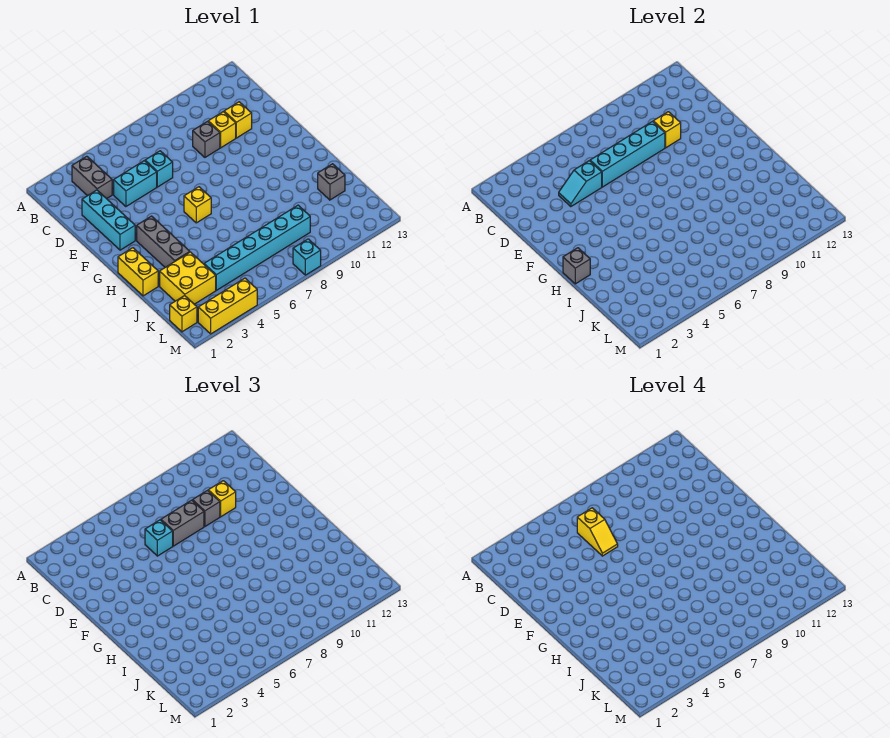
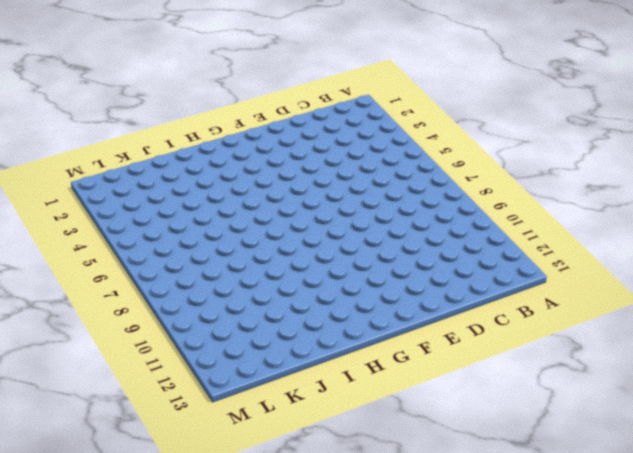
none -> grey 1x2 brick [72,156,112,199]
none -> cyan 1x3 brick [82,190,135,250]
none -> cyan 1x2 brick [114,161,157,207]

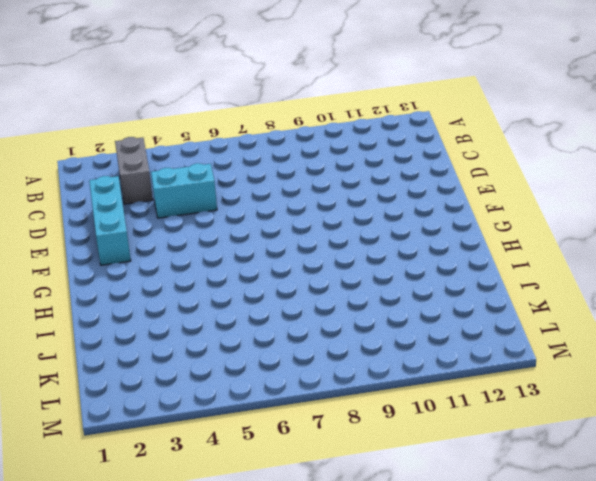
none -> cyan 1x1 brick [145,151,173,187]
none -> grey 1x1 brick [193,122,220,157]
none -> yellow 1x1 brick [208,112,236,148]

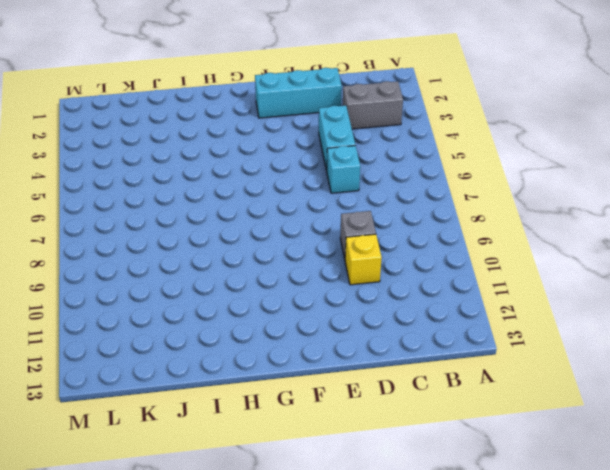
none -> yellow 1x1 brick [224,102,252,138]
none -> grey 1x3 brick [137,216,190,267]
none -> yellow 1x1 brick [184,187,211,223]

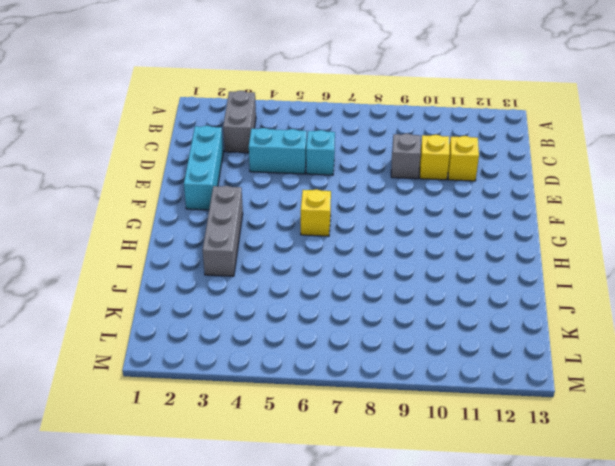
none -> yellow 1x2 brick [118,248,158,296]
none -> yellow 2x2 brick [160,252,216,304]
none -> grey 1x1 brick [318,164,345,200]

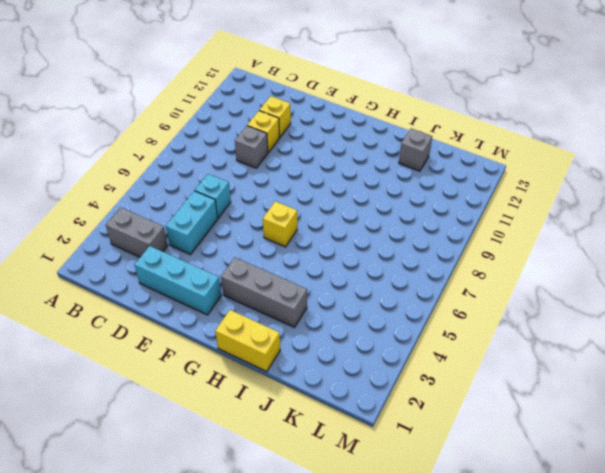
none -> yellow 2x2 brick [160,252,216,304]
none -> cyan 1x6 brick [204,205,310,290]
none -> yellow 1x1 brick [170,296,197,332]

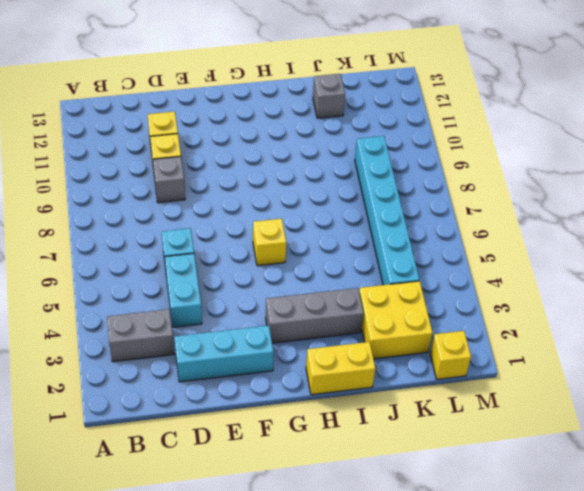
none -> yellow 1x3 brick [198,278,257,334]
none -> cyan 1x1 brick [293,239,321,275]
none -> cyan 1x2 slope [559,161,602,207]

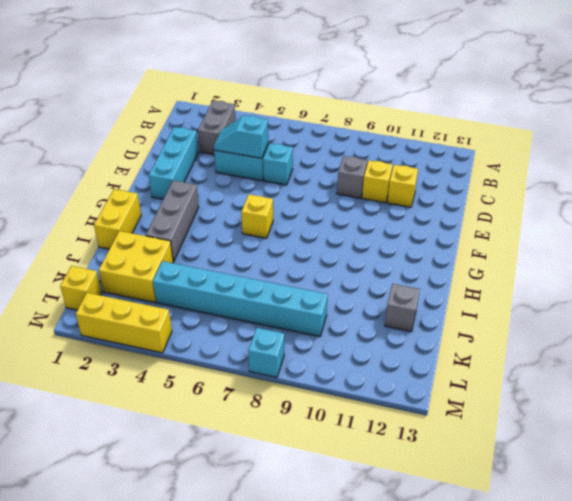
none -> cyan 1x4 brick [590,122,665,187]
none -> yellow 1x1 brick [653,112,681,148]
none -> grey 1x1 brick [563,248,590,284]

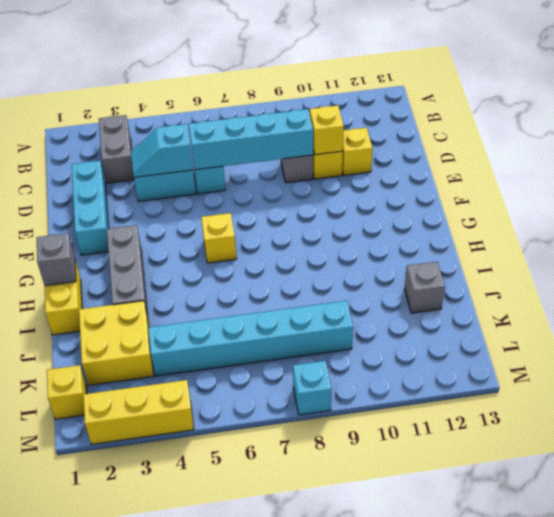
none -> cyan 1x1 brick [145,520,173,556]
none -> grey 1x2 brick [161,500,204,546]
none -> grey 1x1 brick [193,491,220,526]

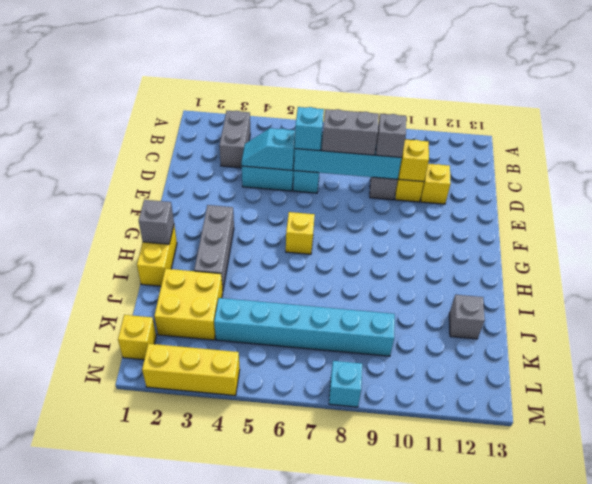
none -> cyan 1x3 brick [82,190,135,250]
none -> yellow 1x1 brick [208,481,236,517]
none -> yellow 1x2 slope [577,508,618,556]

